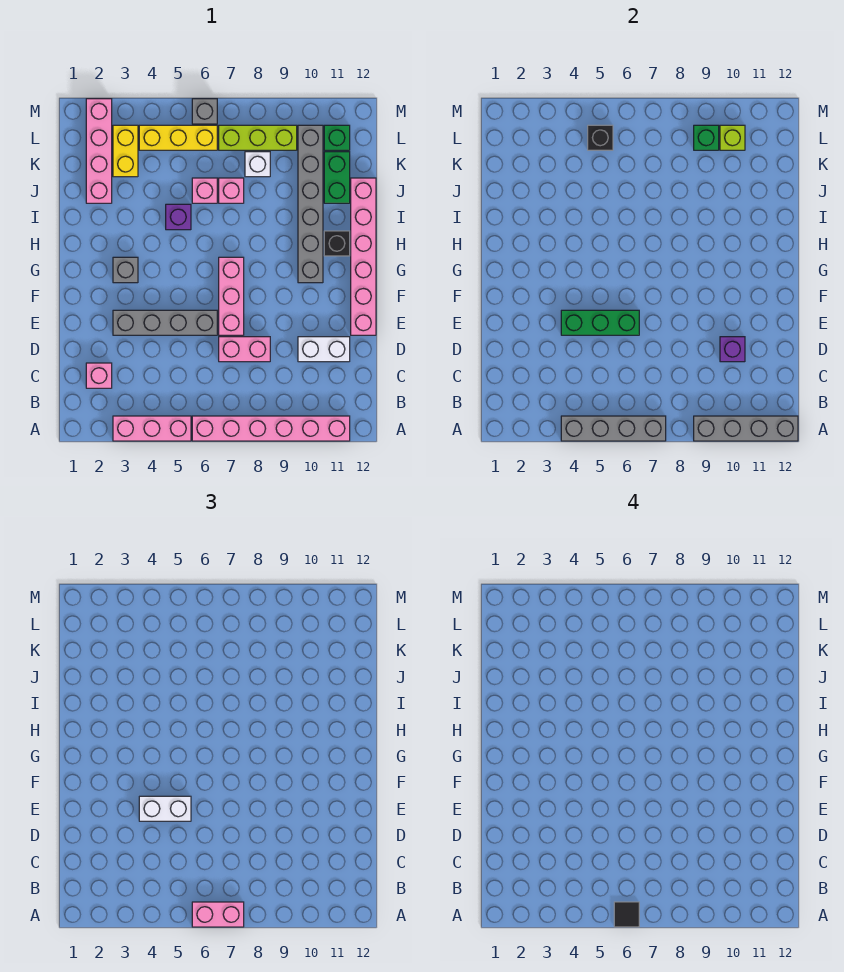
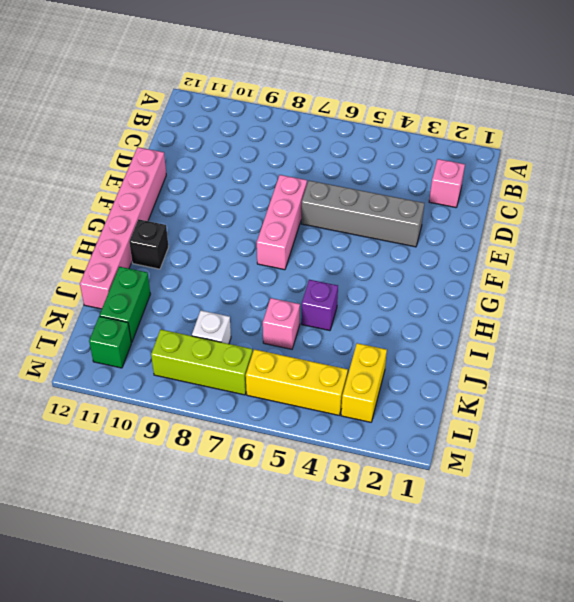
none -> pink 1x3 brick [113,416,191,441]
none -> pink 1x6 brick [192,416,350,441]
none -> pink 1x2 brick [219,337,270,362]
none -> white 1x2 brick [298,337,350,362]

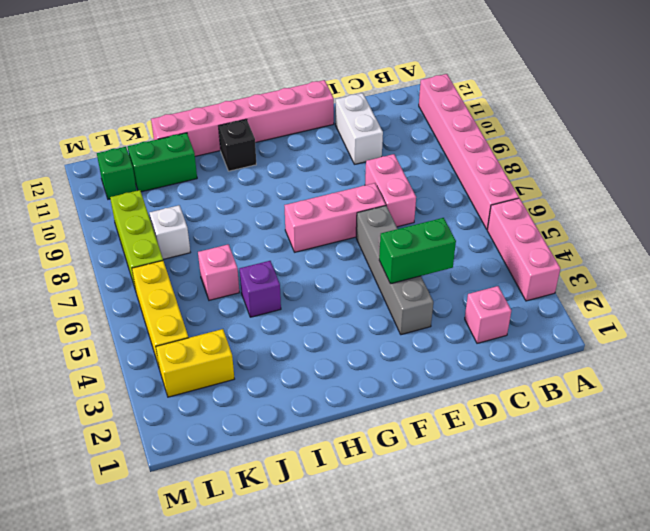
green 1x2 brick [379,218,456,284] -> green 1x3 brick [561,310,639,335]
none -> grey 1x1 brick [113,257,138,283]
none -> grey 1x6 brick [298,125,323,283]
none -> pink 1x4 brick [86,99,112,203]
none -> pink 1x1 brick [219,178,244,203]

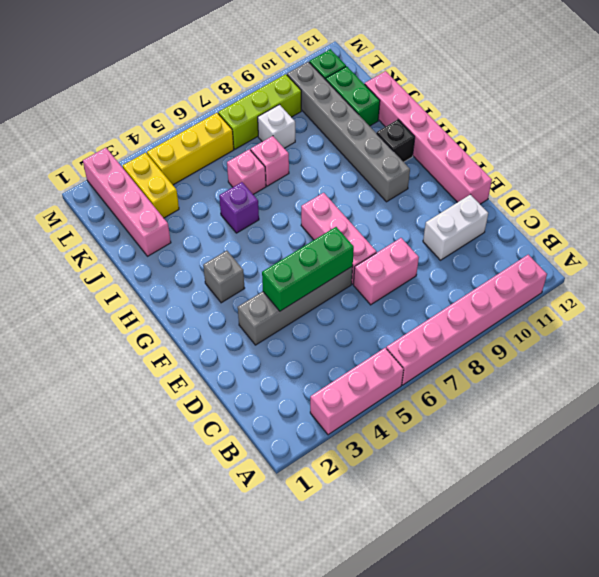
none -> pink 1x1 brick [86,363,112,388]
none -> grey 1x1 brick [192,99,217,124]
none -> grey 1x4 brick [561,416,666,441]
none -> grey 1x4 brick [694,416,798,441]

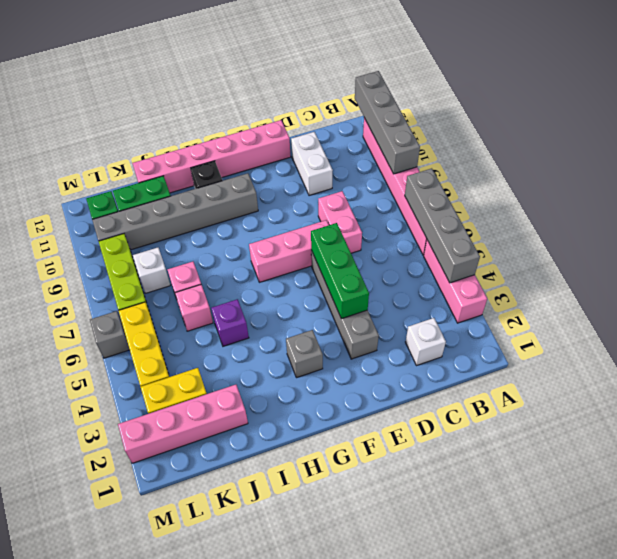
white 1x1 brick [406,318,446,366] -> pink 1x1 brick [86,363,112,388]
none -> purple 1x1 brick [720,337,745,362]
none -> black 1x1 brick [588,125,613,150]
none -> green 1x1 brick [694,125,719,150]
none -> lime 1x1 brick [720,125,745,150]

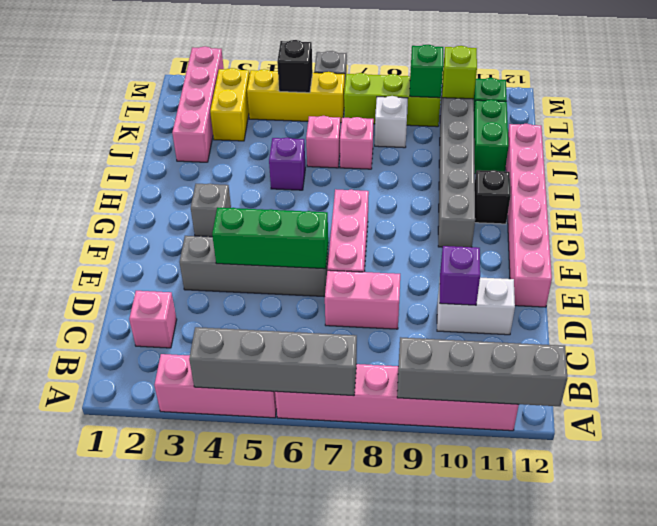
none -> pink 1x2 brick [192,902,244,927]
none -> white 1x2 brick [139,796,191,821]
none -> black 1x1 tile [614,902,639,927]

